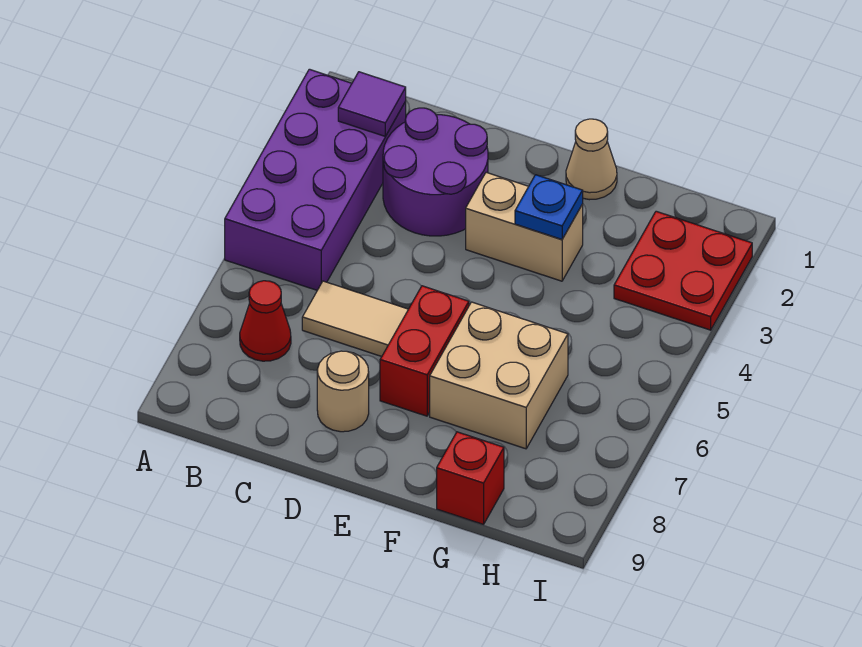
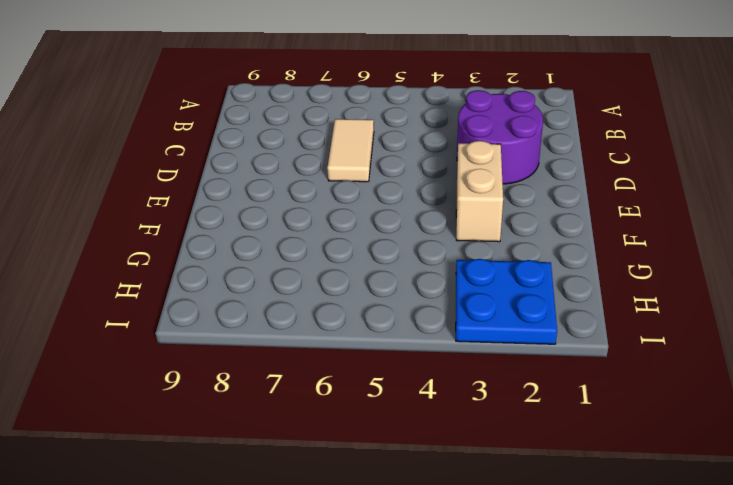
blue 2x2 plate [456,259,557,344] -> red 2x2 plate [614,211,752,330]
none -> purple 2x4 brick [225,69,406,290]
none -> red 1x1 cone [240,281,291,361]
none -> tan 1x1 round brick [317,351,369,432]

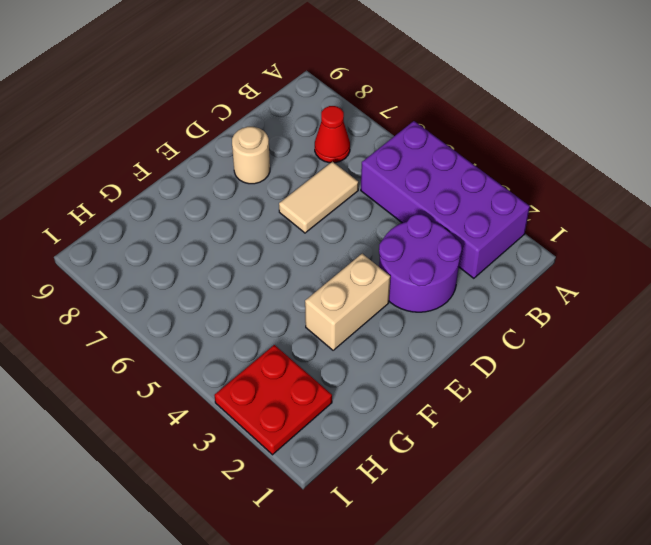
none -> red 1x2 brick [380,286,469,416]
none -> tan 1x1 cone [566,119,617,200]
none -> tan 2x2 brick [430,302,568,449]

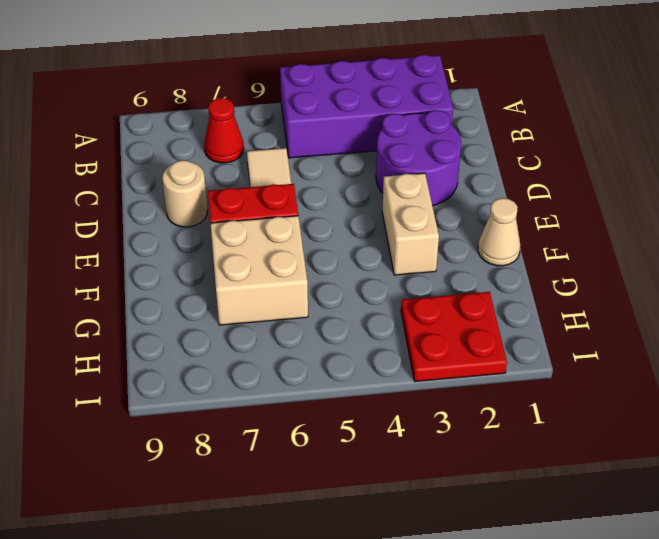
none -> red 1x1 brick [437,432,504,524]
none -> purple 1x1 tile [338,72,406,136]
none -> blue 1x1 plate [515,175,583,239]

